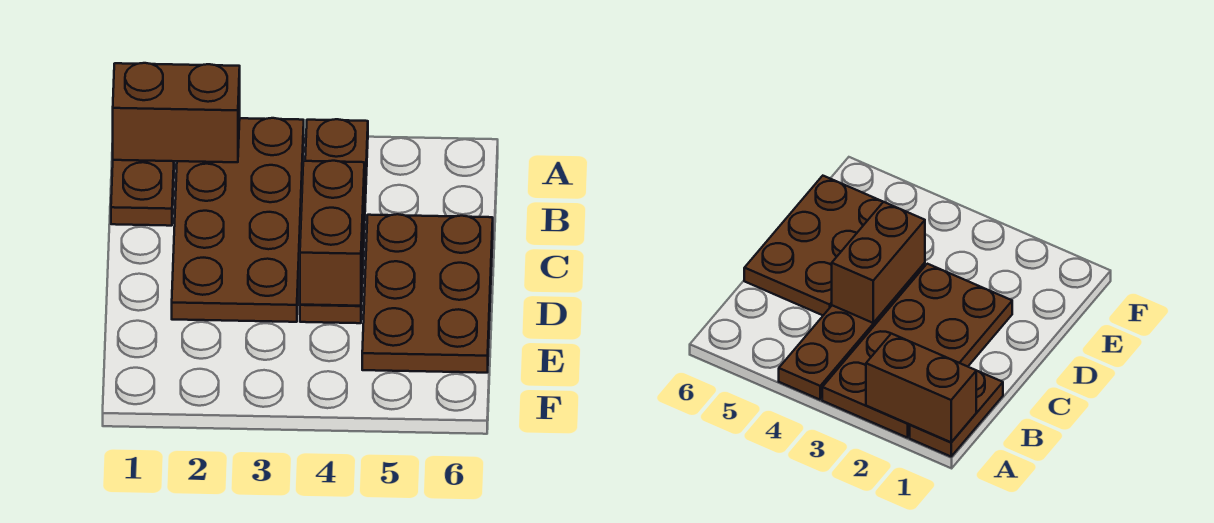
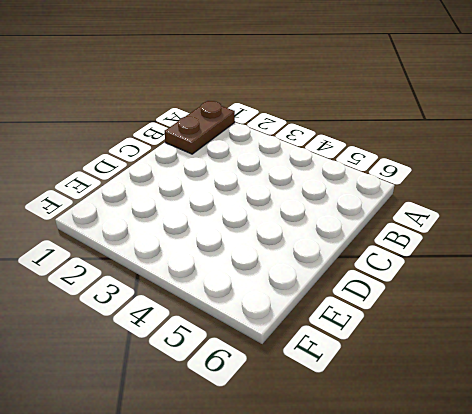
none -> brown 2x4 plate [172,118,304,322]
none -> brown 1x4 plate [300,119,368,323]

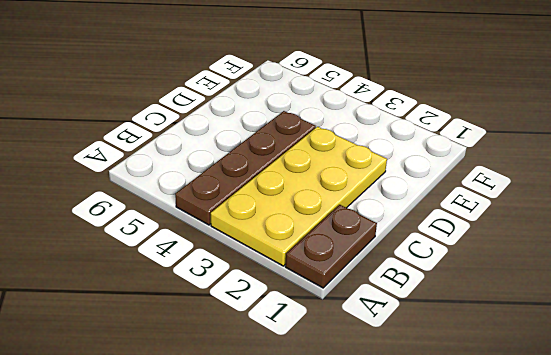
yellow 2x4 plate [211,127,387,266] -> brown 2x4 plate [172,118,304,322]
none -> brown 2x3 plate [362,214,493,373]
none -> brown 1x2 brick [113,63,240,162]

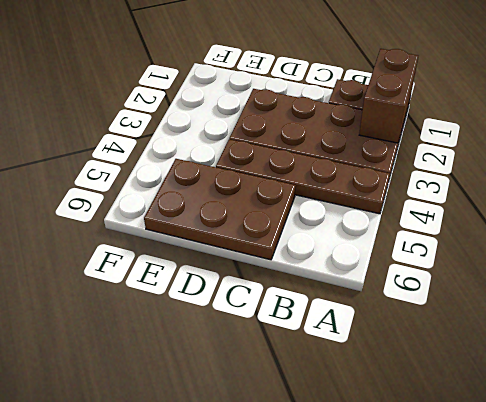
none -> brown 1x2 brick [300,161,364,306]

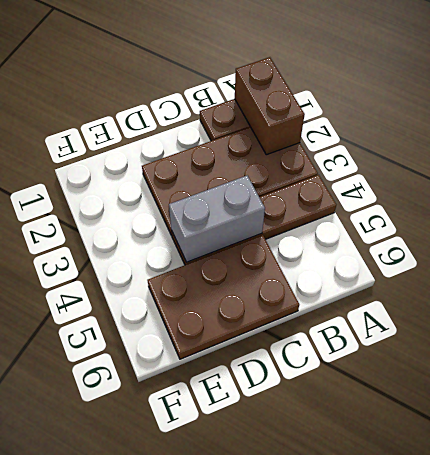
grey 1x2 brick [169,176,265,262] -> brown 1x2 brick [300,161,364,306]

